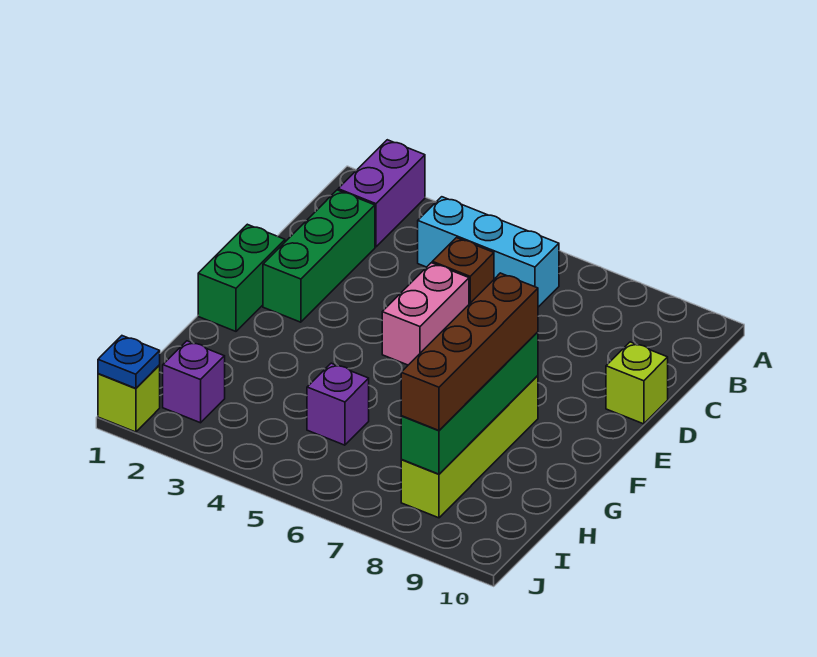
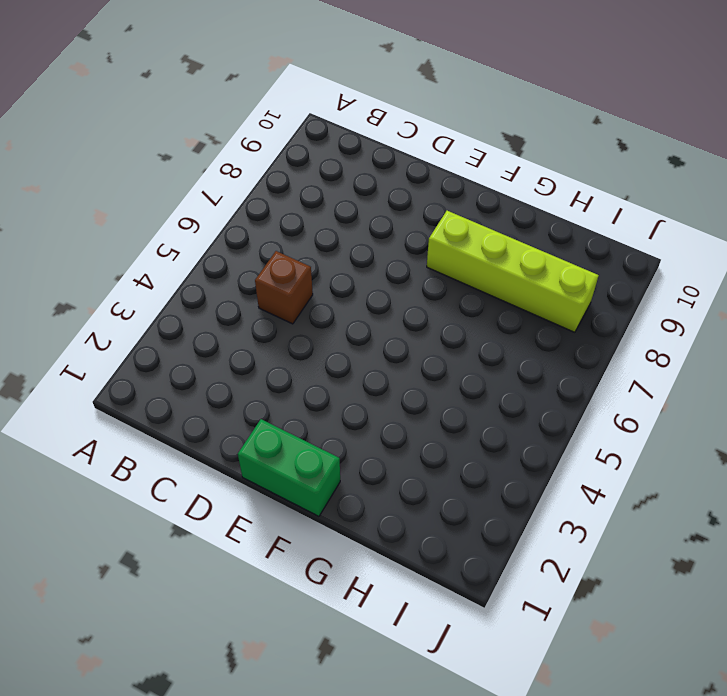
none -> purple 1x2 brick [338,140,425,247]
none -> cyan 1x3 brick [418,197,559,307]
none -> green 1x3 brick [263,190,375,322]

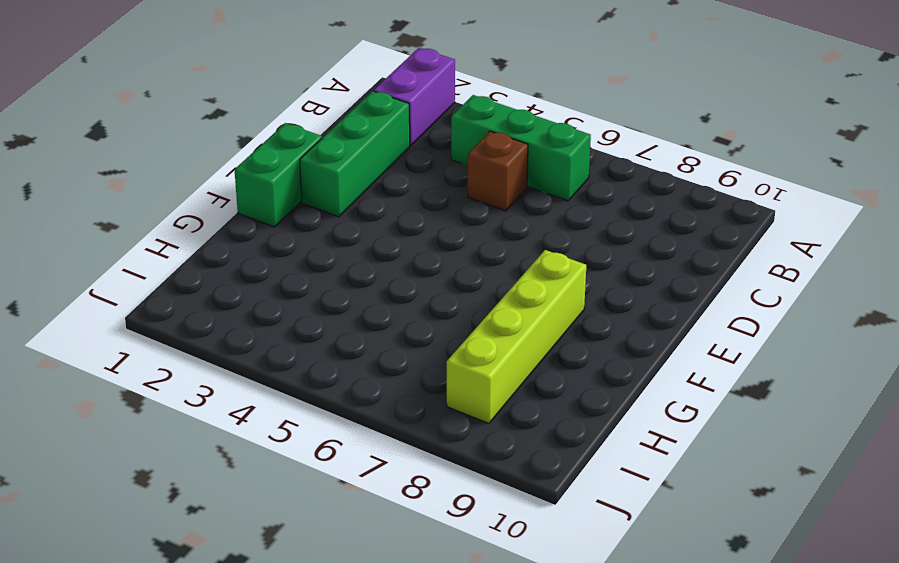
green 1x3 brick [451,95,591,201] -> cyan 1x3 brick [418,197,559,307]
none -> pink 1x2 brick [382,263,469,365]
none -> lime 1x1 brick [606,342,668,424]
none -> purple 1x1 brick [307,363,369,445]

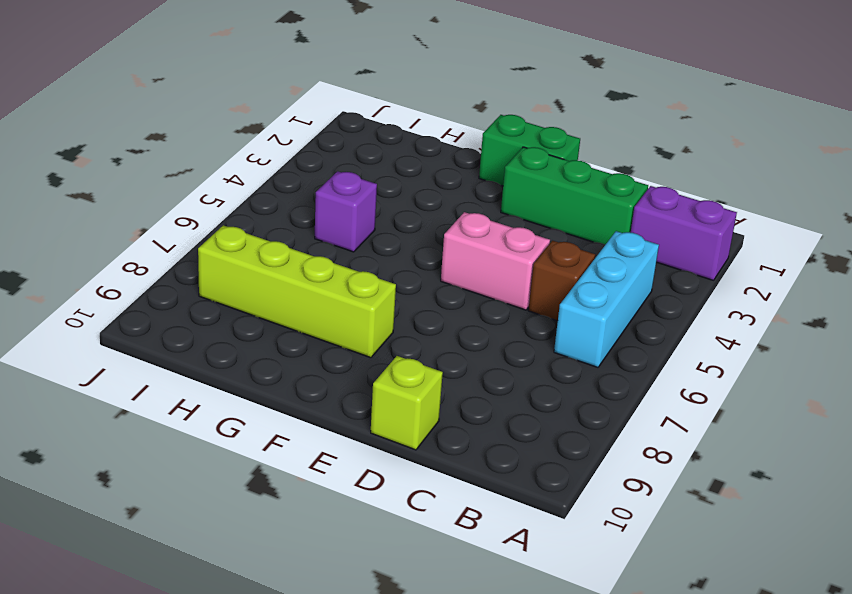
none -> purple 1x1 brick [163,341,225,423]
none -> lime 1x1 brick [98,365,160,432]
none -> green 1x4 brick [401,332,538,474]

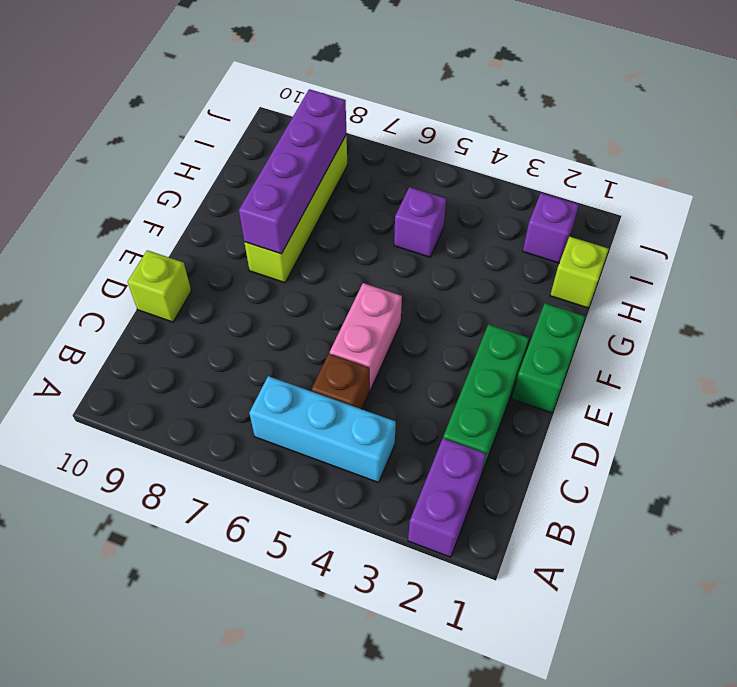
purple 1x4 brick [239,89,347,254] -> green 1x4 brick [401,332,538,474]
lime 1x1 brick [550,237,609,308] -> lime 1x1 brick moved to [98,365,160,432]
none -> blue 1x1 plate [98,336,160,389]
none -> brown 1x4 brick [401,273,538,430]

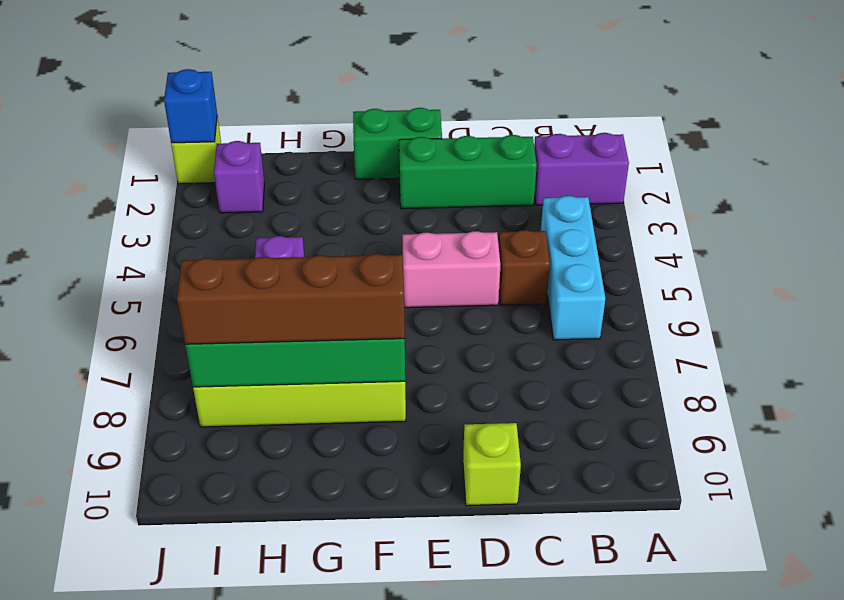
blue 1x1 brick [164,69,217,143] -> blue 1x1 plate [98,336,160,389]

